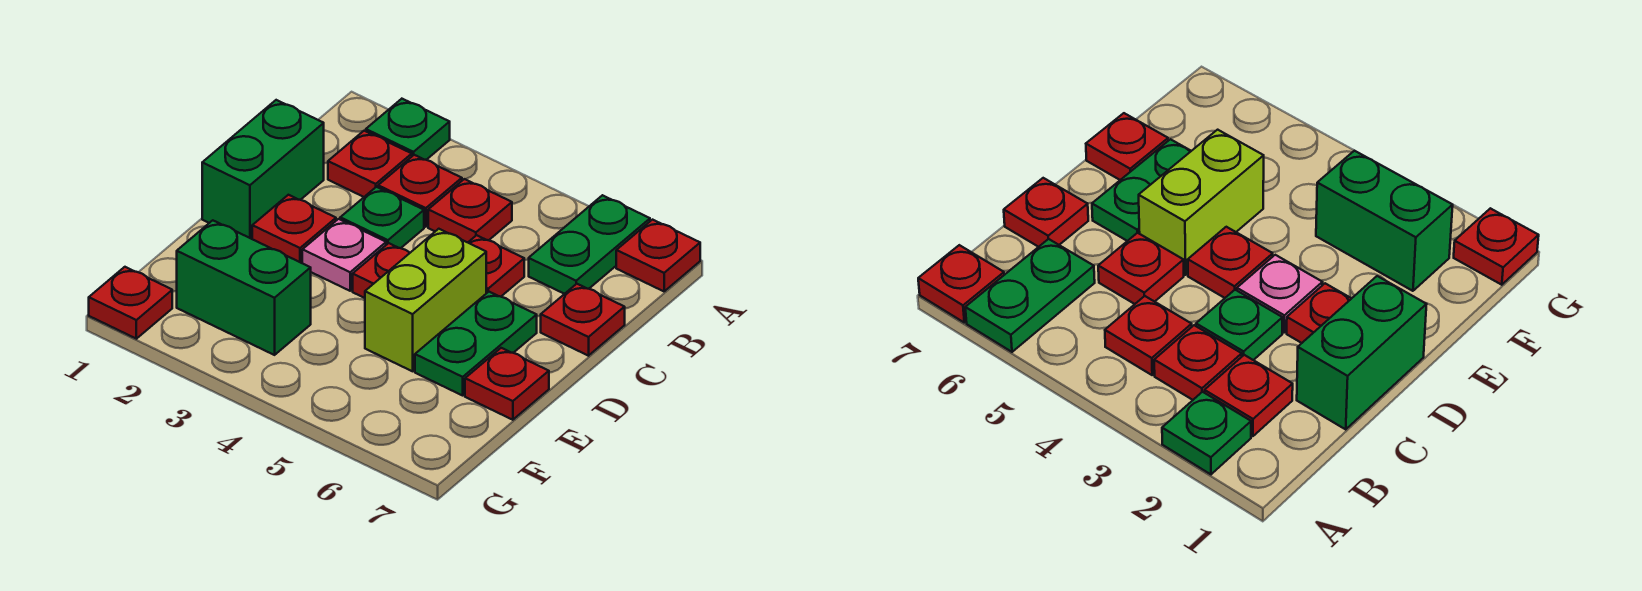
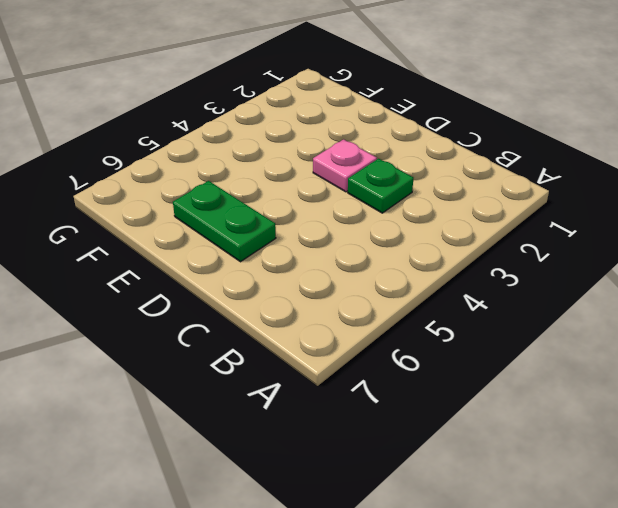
none -> green 1x1 plate [366,99,450,160]
none -> green 1x2 plate [529,195,650,294]
none -> red 1x1 plate [616,220,700,291]

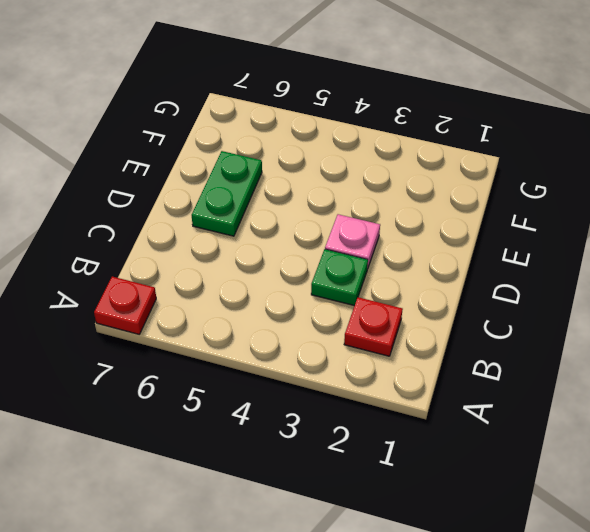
none -> green 1x1 plate [366,99,450,160]
none -> green 1x2 plate [529,195,650,294]
none -> red 1x1 plate [378,155,462,227]

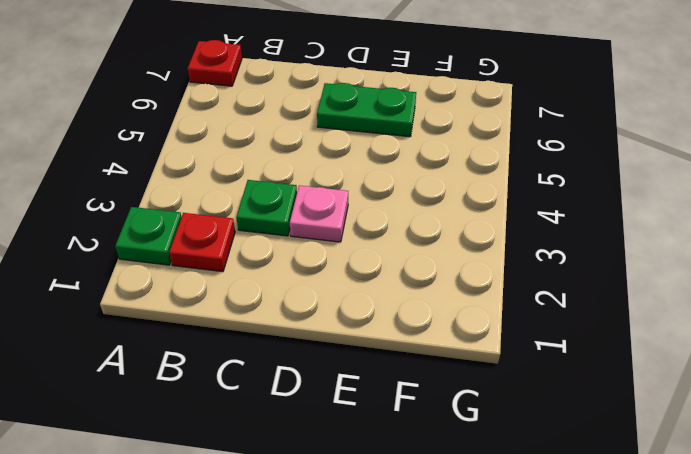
none -> green 1x2 plate [529,195,650,294]
none -> red 1x1 plate [378,155,462,227]
none -> red 1x1 plate [428,179,512,242]

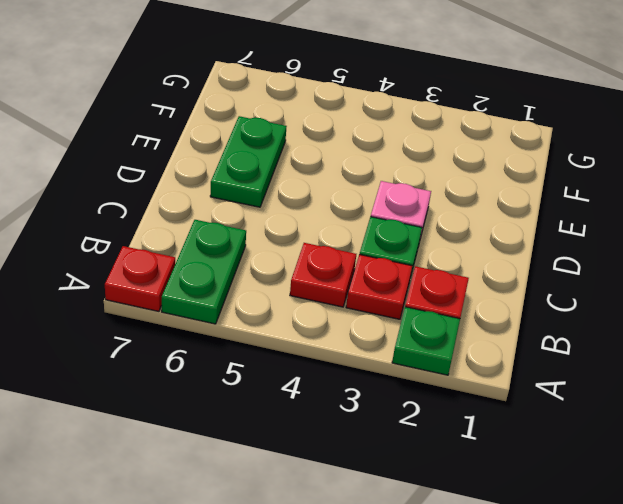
none -> green 1x2 brick [202,100,324,239]
none -> red 1x1 plate [468,235,524,297]
none -> red 1x1 plate [541,284,625,356]

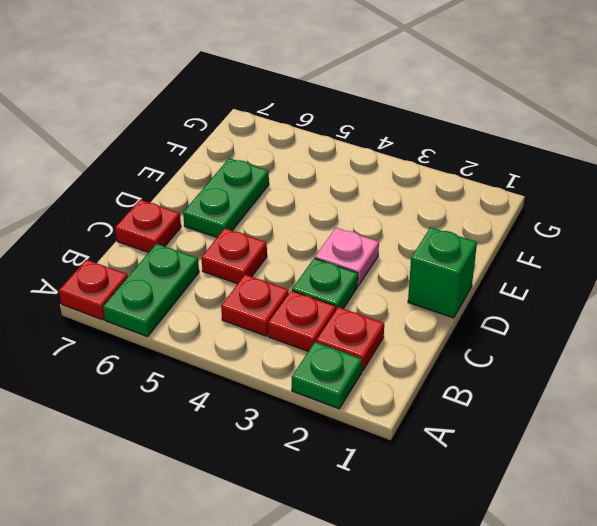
green 1x1 brick [408,227,477,318] -> green 1x2 brick [202,100,324,239]
none -> red 1x1 plate [252,195,336,263]
none -> red 1x1 plate [353,243,410,298]
none -> lime 1x2 brick [365,229,486,371]

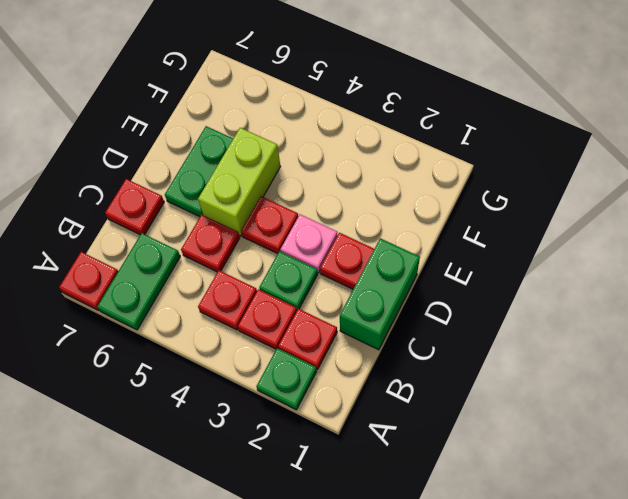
none -> red 1x1 plate [465,348,549,420]
none -> green 1x2 brick [177,220,311,355]
none -> red 1x1 plate [89,267,172,339]

